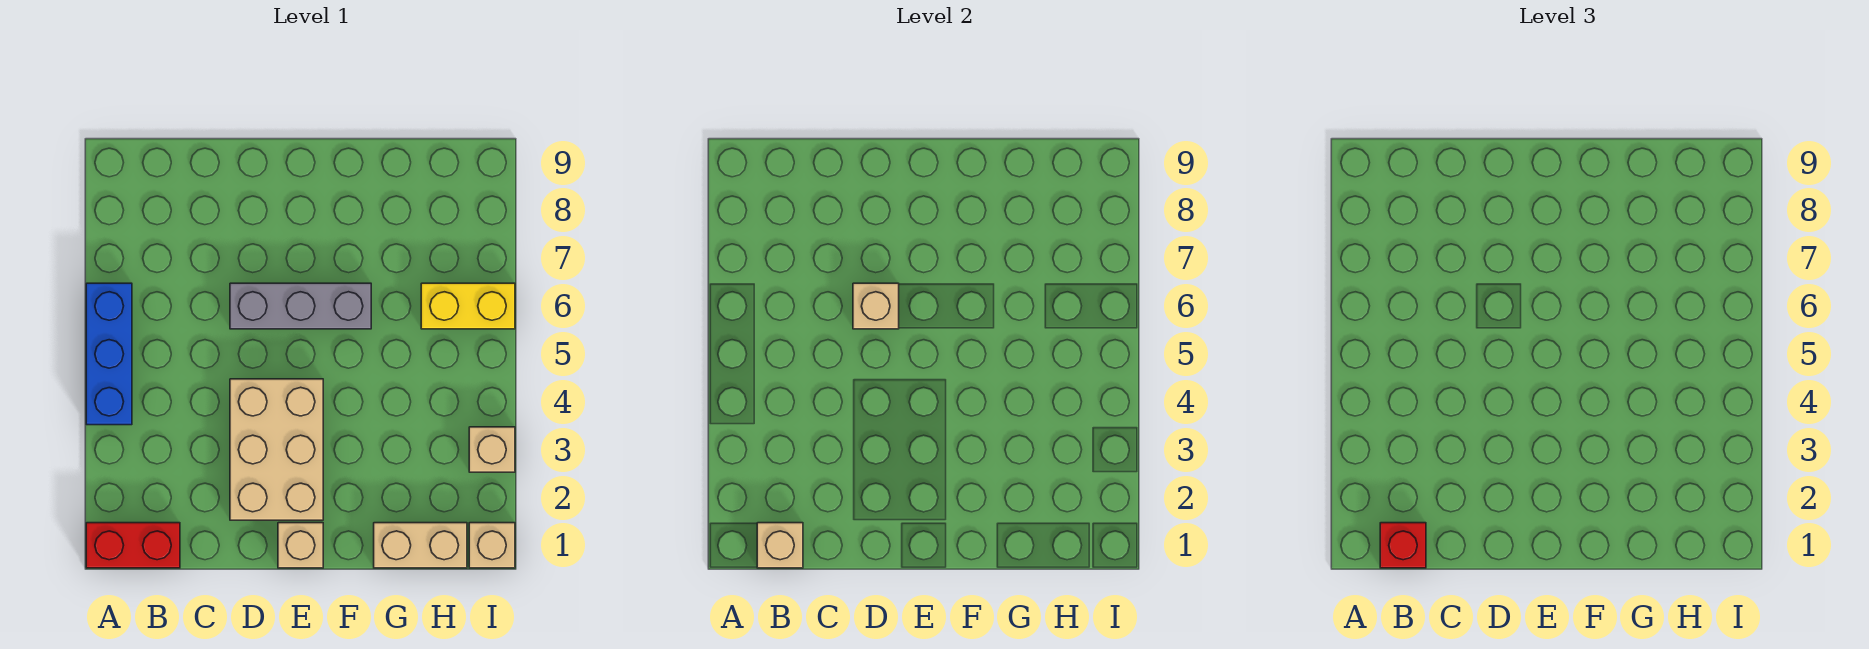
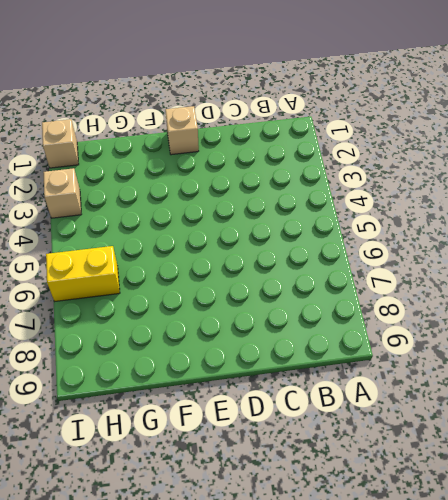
none -> red 1x2 brick [86,523,180,568]
none -> blue 1x3 brick [86,283,132,425]
none -> tan 2x3 brick [230,379,323,520]

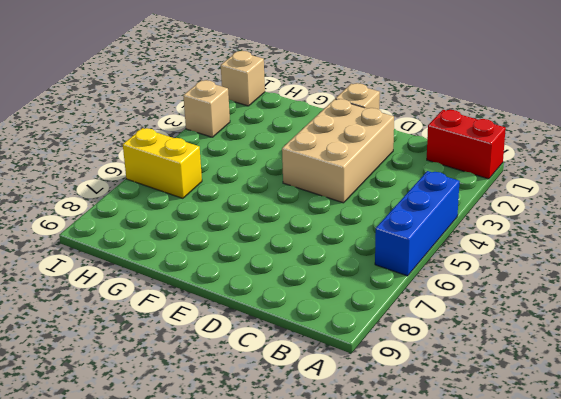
none -> grey 1x3 brick [230,283,371,329]
none -> tan 1x2 brick [374,523,467,568]
none -> tan 1x1 brick [757,523,803,568]

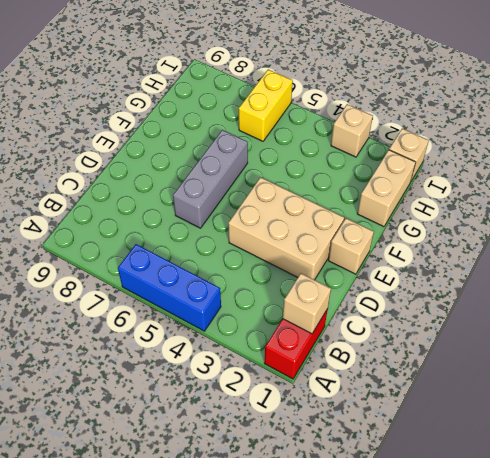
none -> tan 1x1 brick [853,283,899,329]
none -> red 1x1 brick [1380,523,1426,568]

